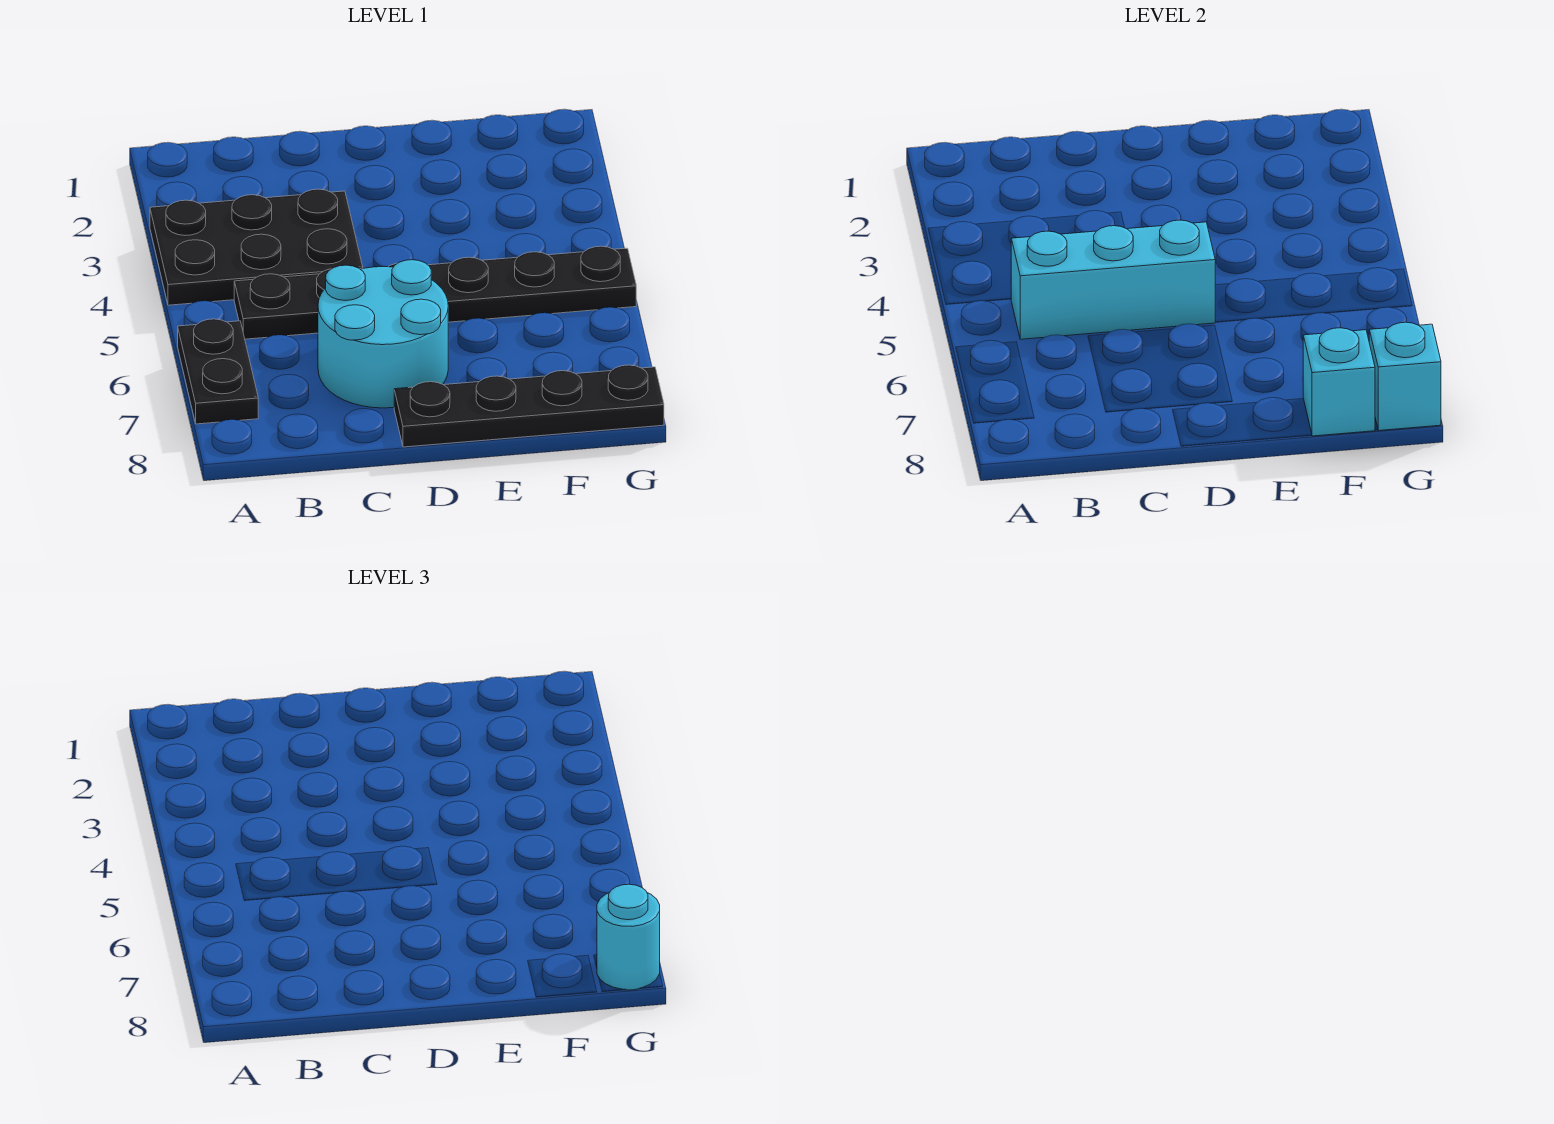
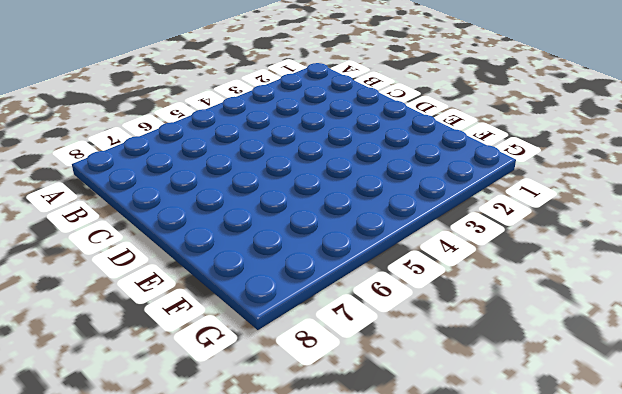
none -> black 2x3 plate [150,189,363,305]
none -> black 1x2 plate [178,319,258,424]

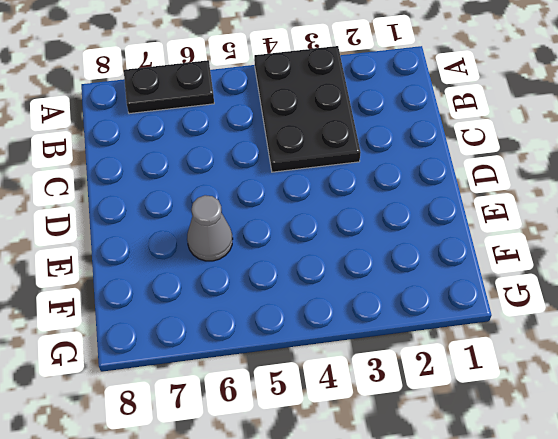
grey 1x1 cone [187,195,233,261] -> none
none -> black 1x6 plate [234,246,636,339]
none -> cyan 2x2 round brick [318,260,448,408]

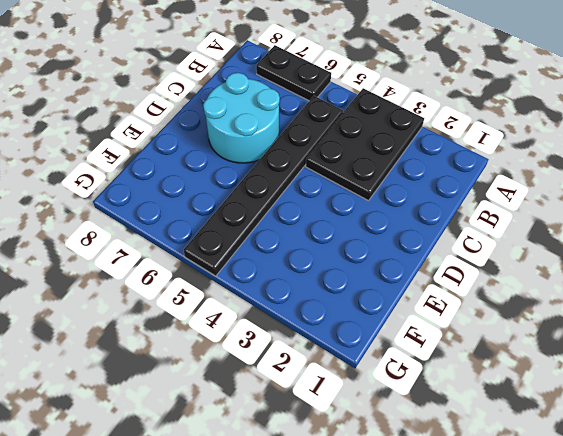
none -> black 1x4 plate [394,365,664,447]
none -> cyan 1x3 brick [1011,220,1215,339]

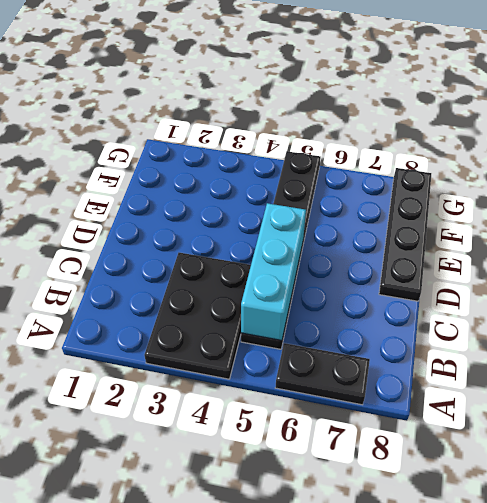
none -> cyan 2x2 round brick [318,260,448,408]
none -> cyan 1x1 brick [1303,328,1375,436]

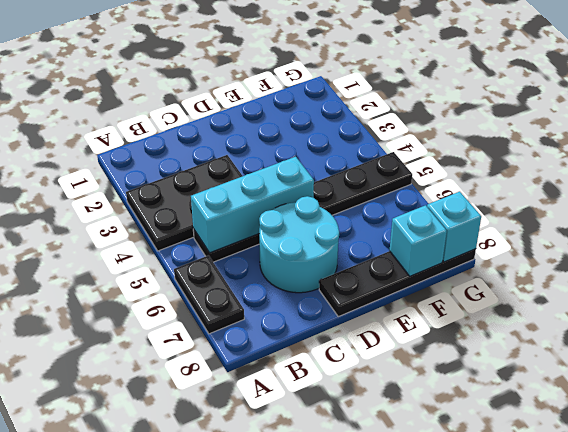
none -> cyan 1x1 round brick [597,884,660,990]

